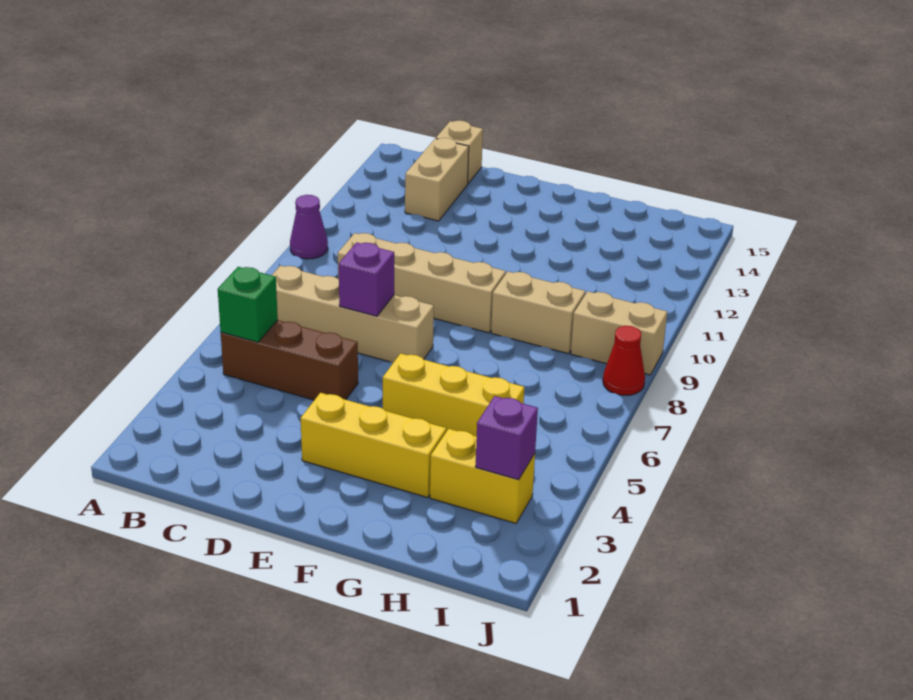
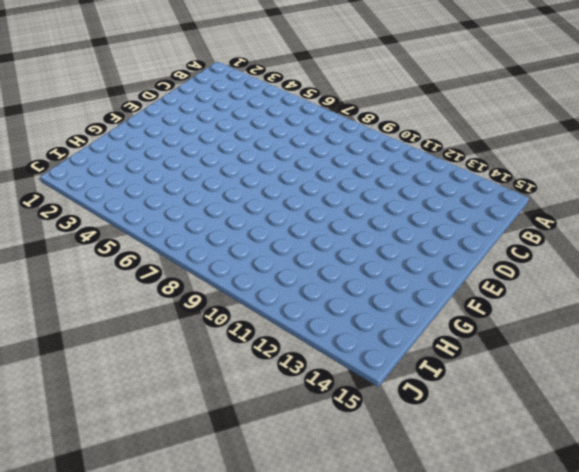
none -> purple 1x1 cone [290,195,328,259]
none -> brown 1x3 brick [221,320,358,400]
none -> tan 1x4 brick [272,265,434,362]

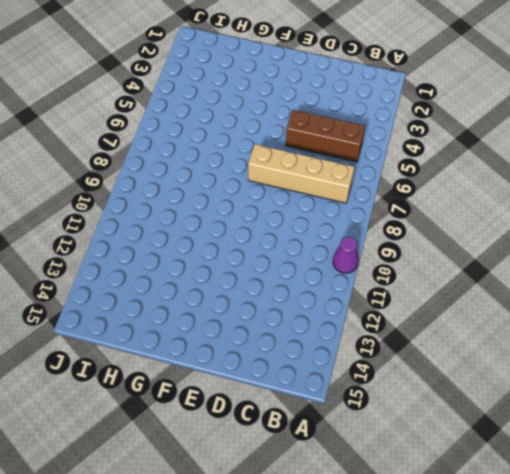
none -> tan 1x4 brick [338,233,506,333]
none -> tan 1x2 brick [405,138,469,221]
none -> tan 1x1 brick [436,120,483,184]

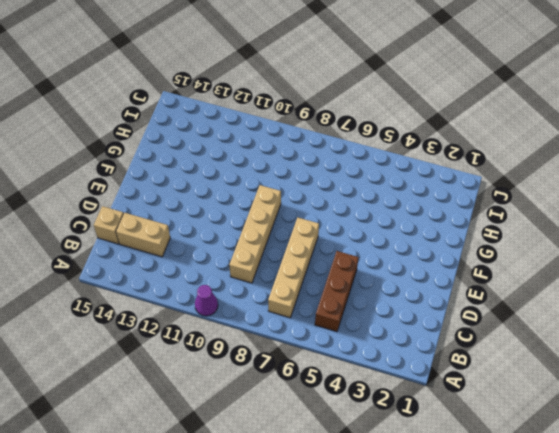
none -> yellow 1x3 brick [301,393,446,498]
none -> yellow 1x3 brick [383,353,524,436]
none -> tan 1x2 brick [491,272,585,354]

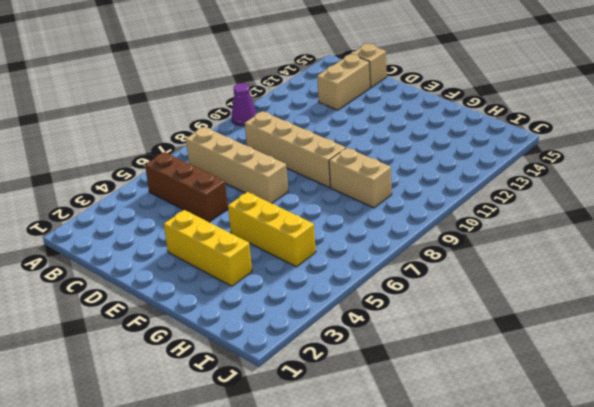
none -> yellow 1x2 brick [430,429,535,523]
none -> tan 1x2 brick [571,291,667,375]
none -> red 1x1 cone [603,326,645,395]

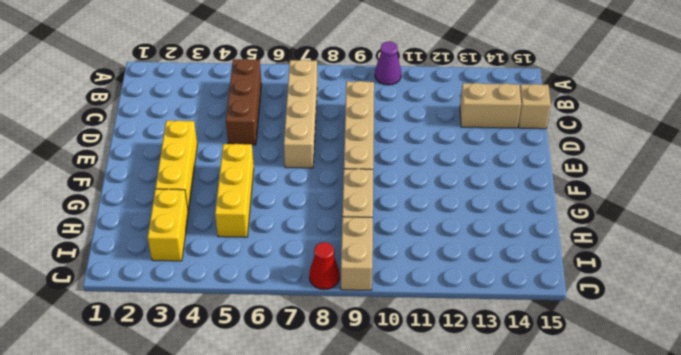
none -> green 1x1 brick [218,267,278,342]
none -> purple 1x1 brick [339,242,394,316]
none -> purple 1x1 brick [476,396,538,480]

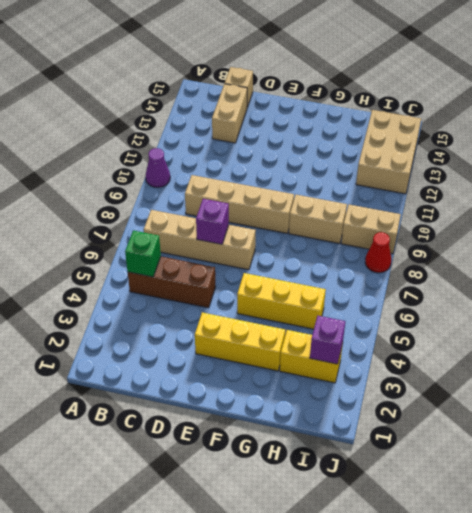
tan 2x3 brick [356,110,421,194] -> none

